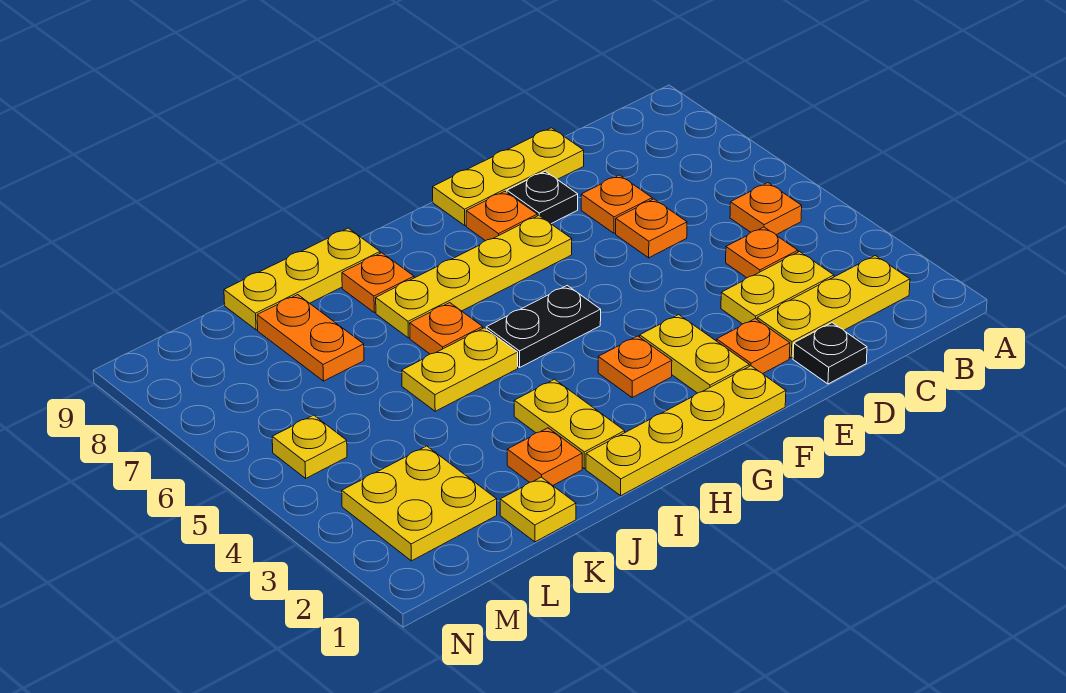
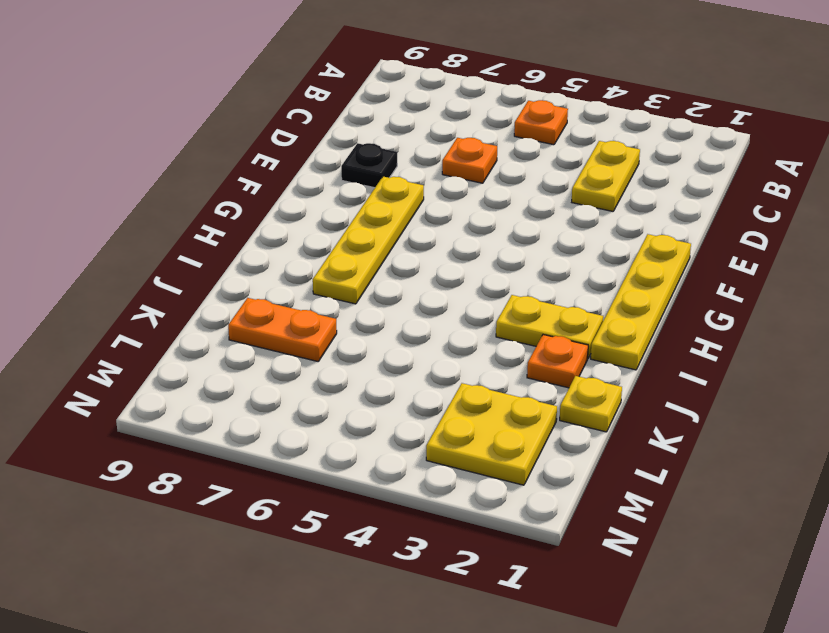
none -> yellow 1x3 plate [757,256,910,358]
none -> orange 1x1 plate [726,227,798,278]
none -> black 1x1 plate [793,323,867,384]

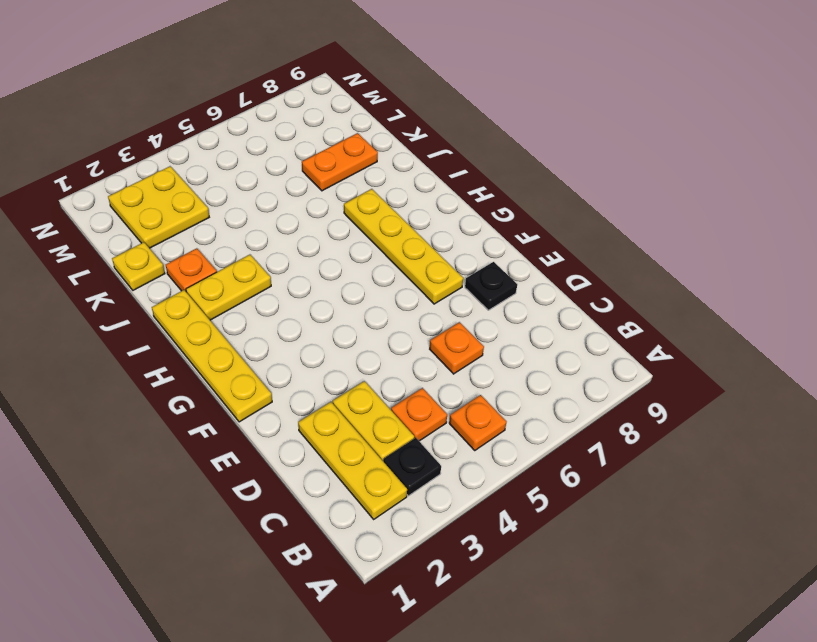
black 1x1 plate [383,438,441,496] -> black 1x1 plate moved to [793,323,867,384]
none -> orange 1x1 plate [581,175,652,233]
none -> yellow 1x3 plate [433,128,584,225]
none -> orange 1x1 plate [717,319,790,374]

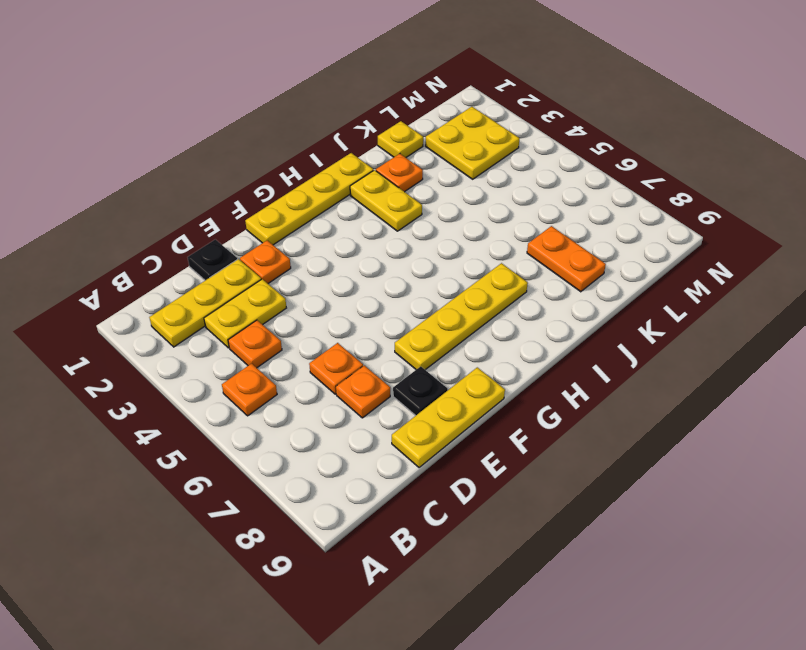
none -> yellow 1x2 plate [640,315,749,393]
none -> orange 1x1 plate [466,191,537,241]
none -> orange 1x1 plate [598,336,672,397]

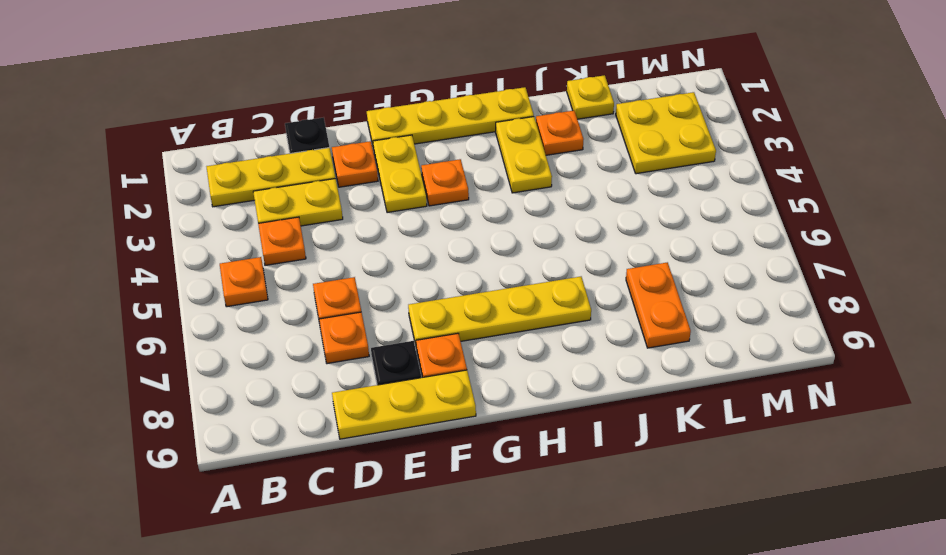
none -> black 1x2 plate [486,286,601,367]
none -> yellow 1x2 plate [402,328,518,411]
none -> orange 1x1 plate [410,303,483,354]

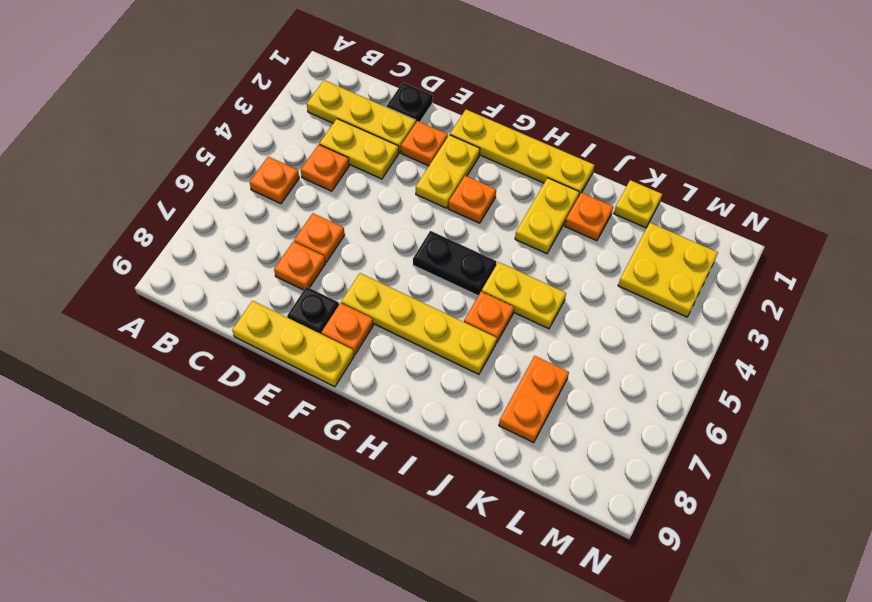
none -> orange 1x1 plate [342,253,414,313]
none -> yellow 1x3 plate [224,228,380,330]
none -> yellow 1x1 plate [272,415,347,478]

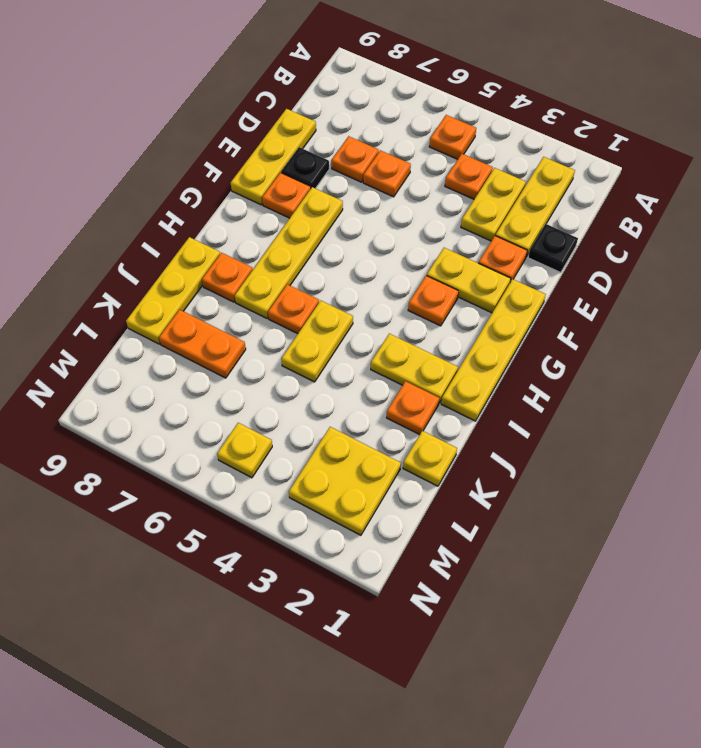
none -> black 1x2 plate [486,286,601,367]

